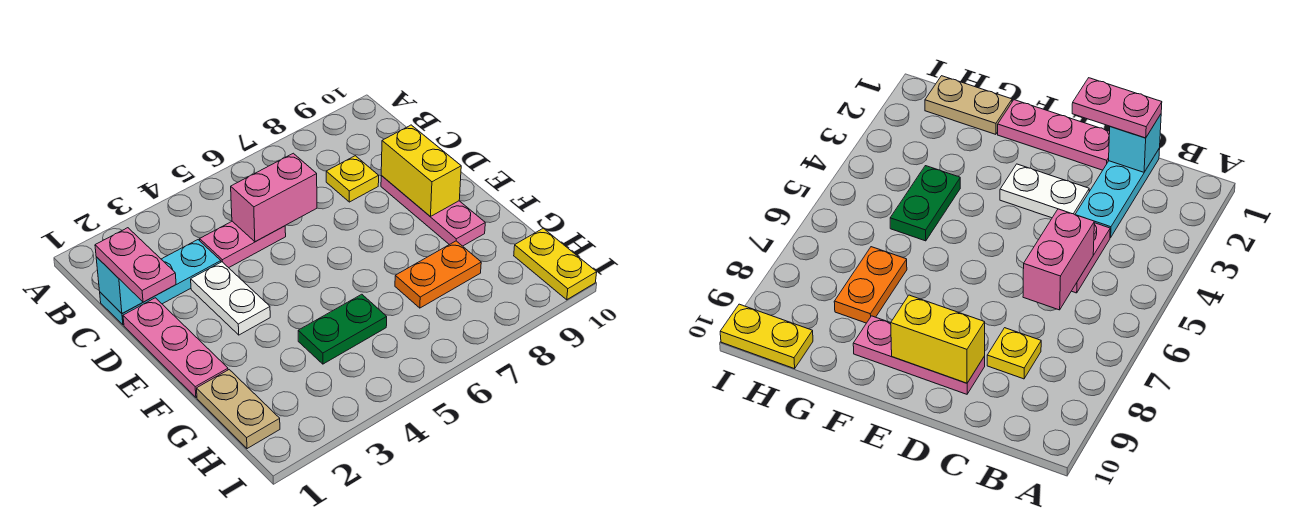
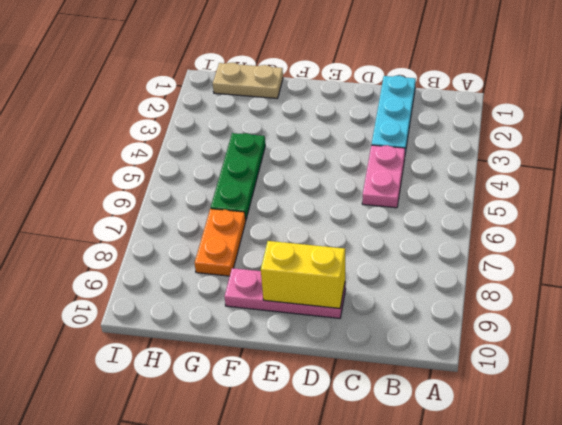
green 1x3 plate [211,133,265,220] -> green 1x2 plate [298,294,387,364]
none -> yellow 1x1 plate [326,156,379,202]
none -> pink 1x3 plate [123,298,228,398]
none -> white 1x2 plate [191,262,270,335]

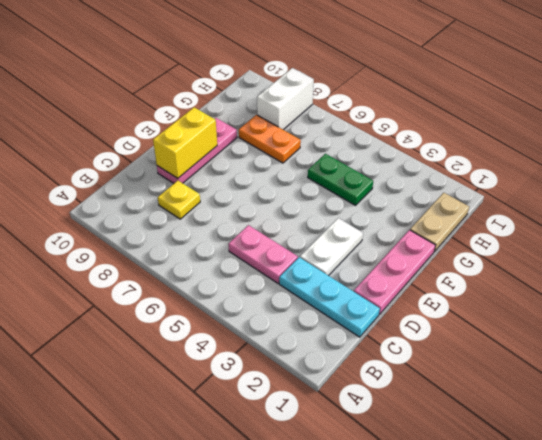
white 1x2 brick [257,68,314,130] -> none
none -> yellow 1x2 plate [514,228,597,300]
none -> cyan 1x1 brick [96,257,143,314]
none -> pink 1x2 brick [231,153,317,242]

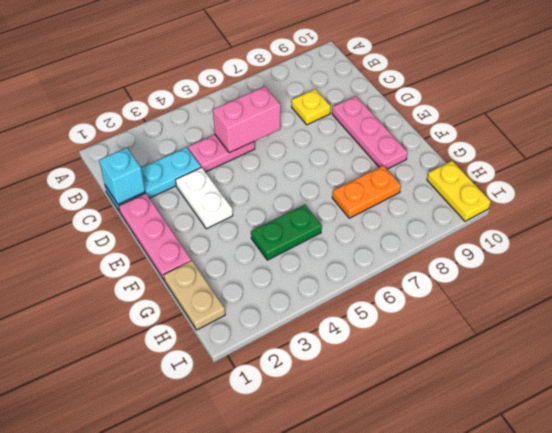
none -> yellow 1x2 brick [381,125,461,217]
none -> pink 1x2 plate [95,228,176,302]

